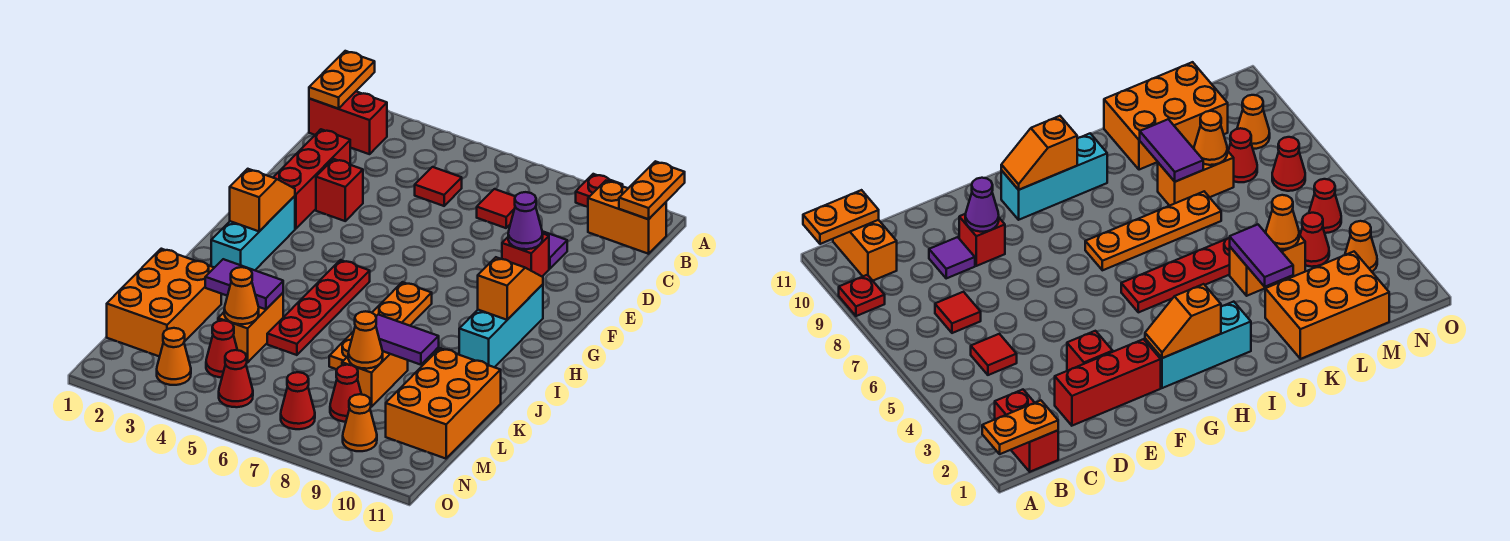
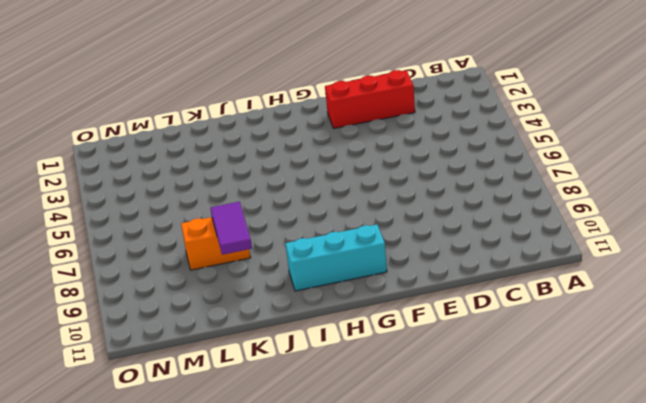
none -> red 1x1 plate [576,174,623,207]
none -> red 1x2 brick [309,92,387,154]
none -> orange 1x2 brick [588,181,666,254]
none -> red 1x1 tile [415,167,462,206]

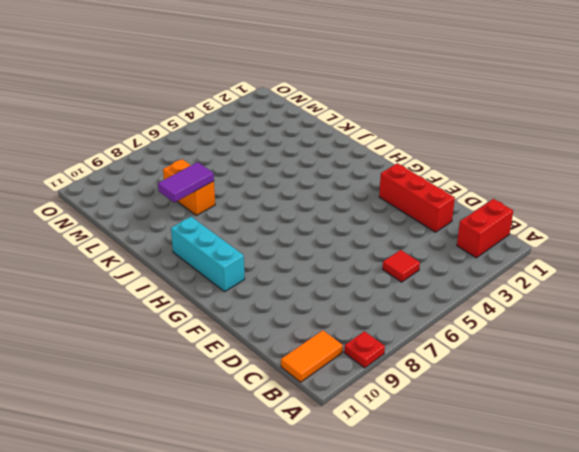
orange 1x2 tile [281,330,343,382] -> orange 1x2 brick [588,181,666,254]
none -> red 1x1 tile [477,189,515,228]
none -> purple 1x1 tile [542,231,567,269]
none -> red 1x1 brick [316,159,363,221]
none -> red 1x1 brick [502,234,549,276]

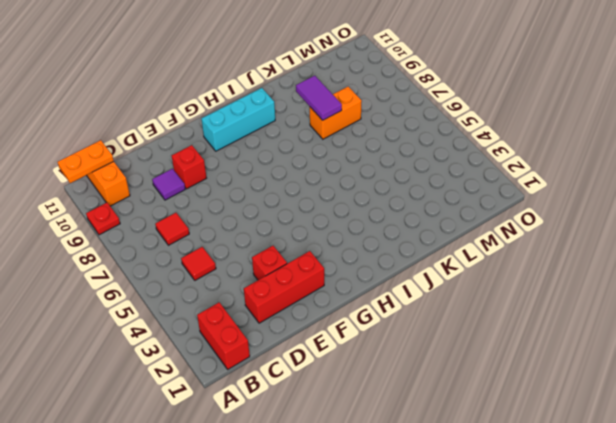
none -> cyan 1x3 brick [211,196,295,270]
none -> red 1x4 plate [267,260,370,355]
none -> orange 1x4 plate [329,282,432,369]
none -> orange 2x3 brick [107,249,221,357]

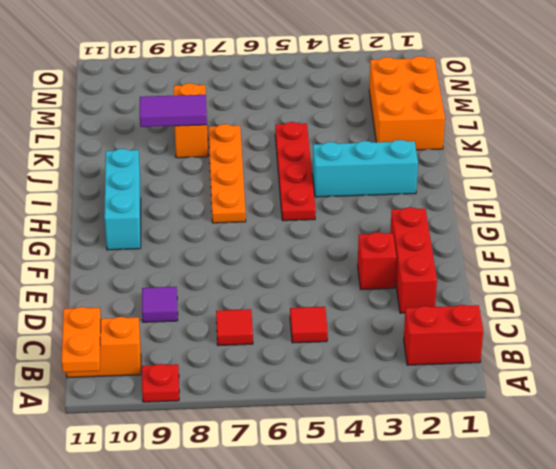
cyan 1x3 brick [313,140,418,197] -> cyan 1x3 brick turned to [211,196,295,270]
none -> red 1x1 brick [502,234,549,276]
none -> orange 1x2 brick [218,293,283,363]
none -> orange 2x3 brick [386,348,501,459]
none -> red 1x1 cone [206,320,237,377]

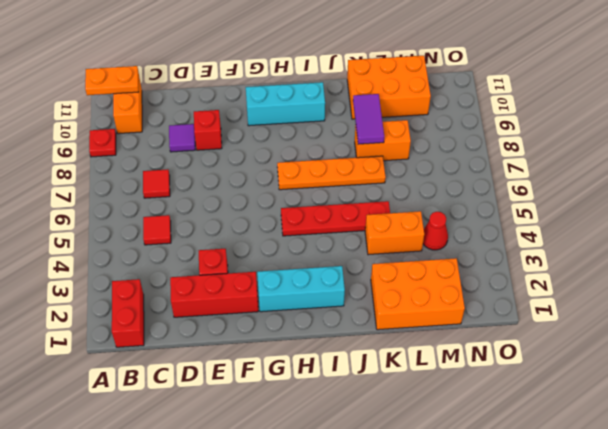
none -> red 1x1 cone [330,365,362,422]
none -> orange 1x1 cone [157,328,191,385]
none -> red 1x1 cone [219,350,253,407]
none -> red 1x1 cone [281,372,315,429]

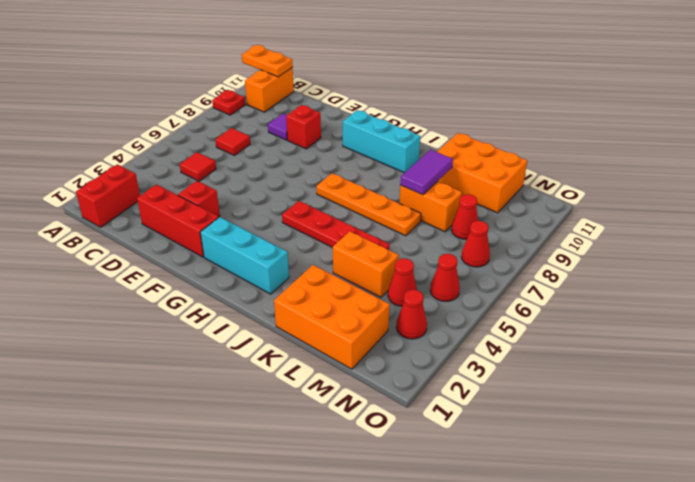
red 1x1 cone [396,290,427,339] -> orange 1x1 cone [157,328,191,385]
none -> orange 1x1 cone [343,394,377,451]
none -> orange 1x2 plate [309,51,375,109]
none -> purple 1x1 cone [508,192,543,249]
none -> orange 1x2 slope [230,169,295,231]

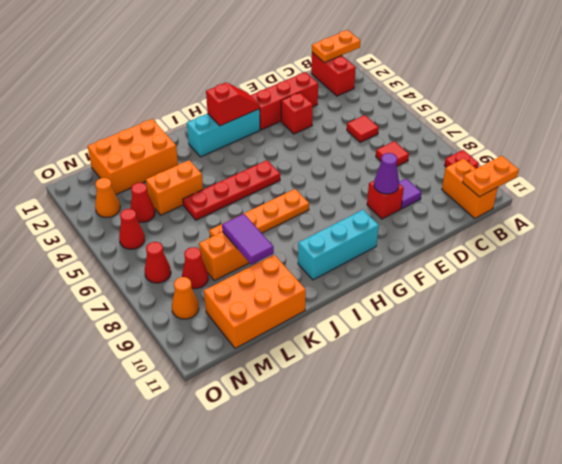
red 1x2 slope [206,82,260,126] -> orange 1x2 slope [230,169,295,231]
none -> orange 1x2 slope [478,257,543,320]
none -> purple 1x2 tile [205,259,283,309]
none -> orange 1x1 cone [224,267,259,324]
none -> orange 1x1 cone [348,311,383,369]

